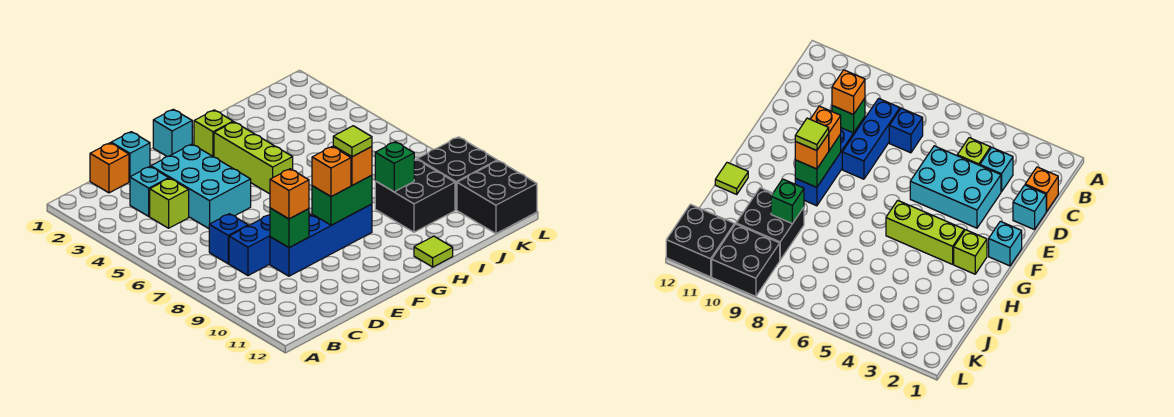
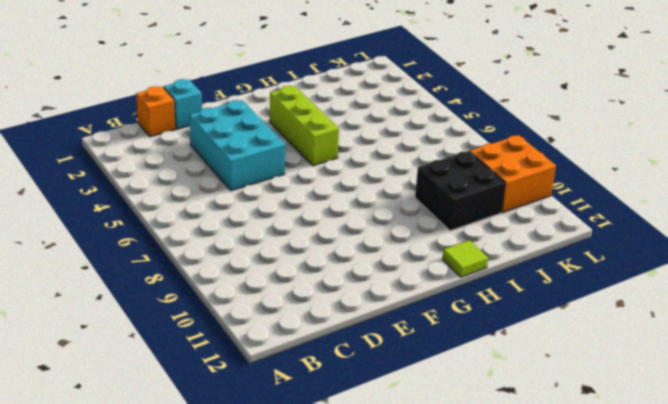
orange 2x2 brick [470,135,556,213] -> black 2x2 brick [417,137,497,210]
none -> cyan 1x1 brick [130,167,169,216]
none -> lime 1x1 brick [150,178,189,228]
none -> blue 1x1 brick [209,214,248,264]

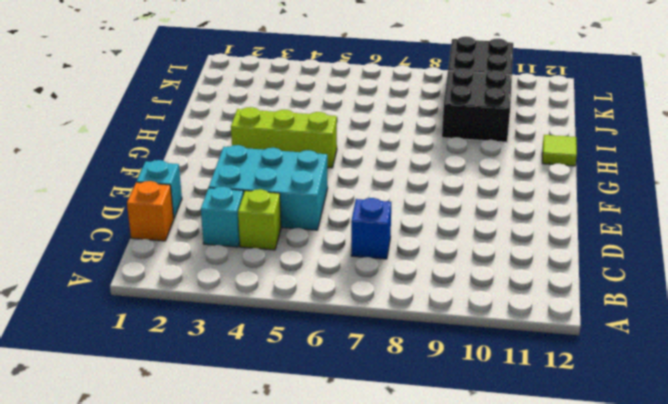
none -> blue 1x3 brick [229,214,310,276]
none -> blue 1x4 brick [270,204,372,276]
none -> cyan 1x1 brick [153,109,192,157]

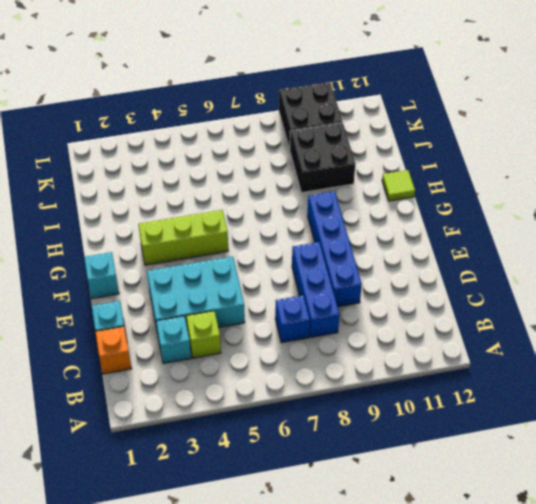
none -> lime 1x1 brick [194,110,233,157]
none -> black 2x2 brick [457,161,537,234]
none -> green 1x1 brick [270,208,309,248]

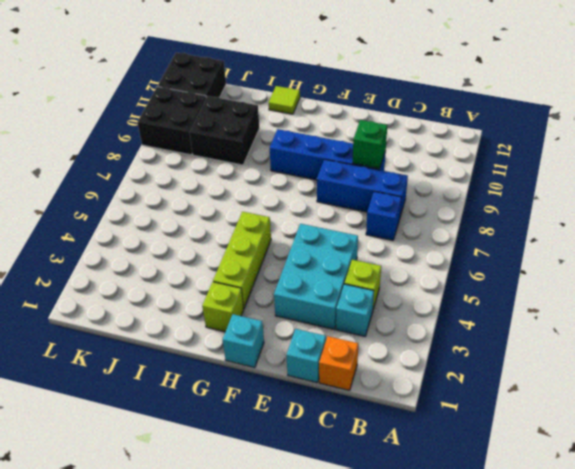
none -> green 1x2 brick [312,175,372,225]
none -> green 1x1 brick [375,142,414,192]
none -> orange 1x1 brick [270,169,309,219]

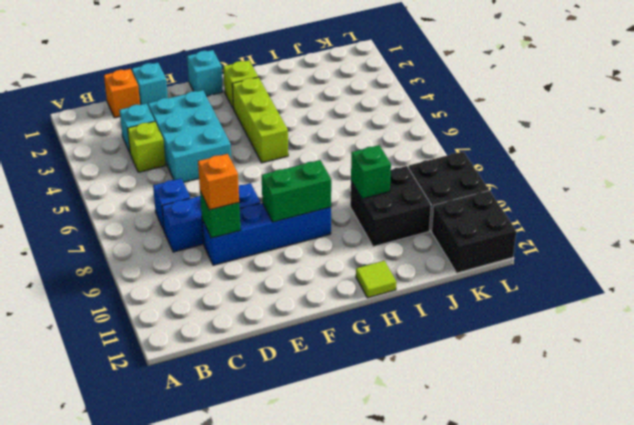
none -> orange 1x1 brick [312,147,351,197]
none -> orange 1x1 brick [333,146,372,185]
none -> lime 1x1 tile [333,126,372,157]

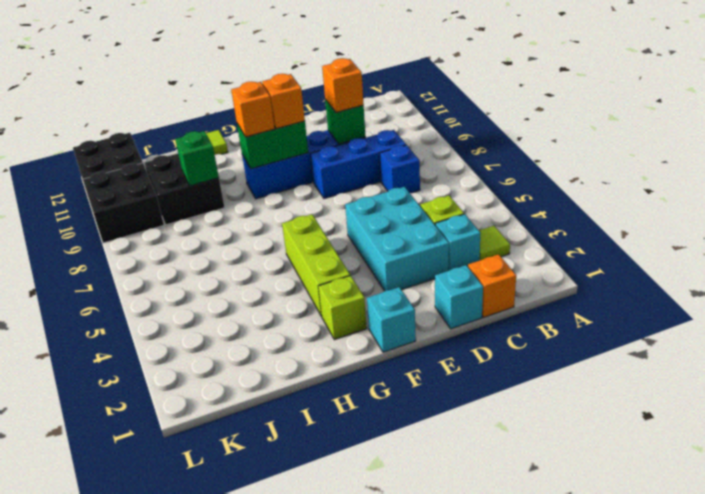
lime 1x1 tile [479,226,510,261] -> lime 1x1 tile moved to [333,126,372,157]

